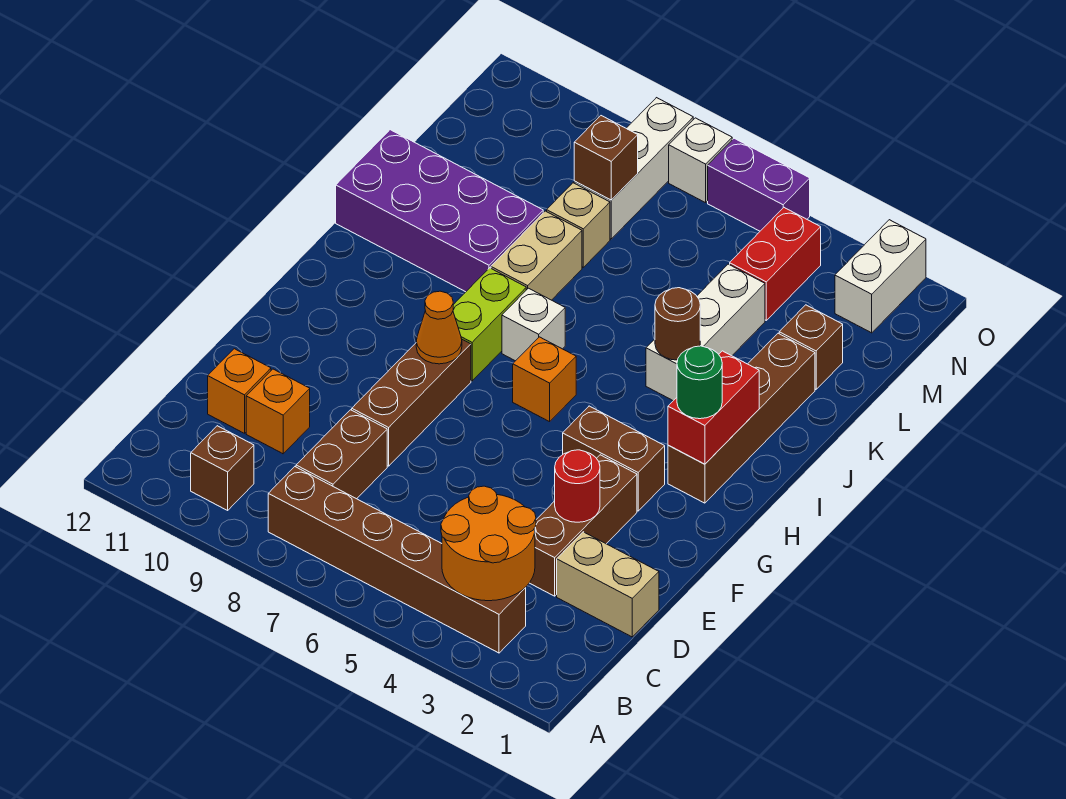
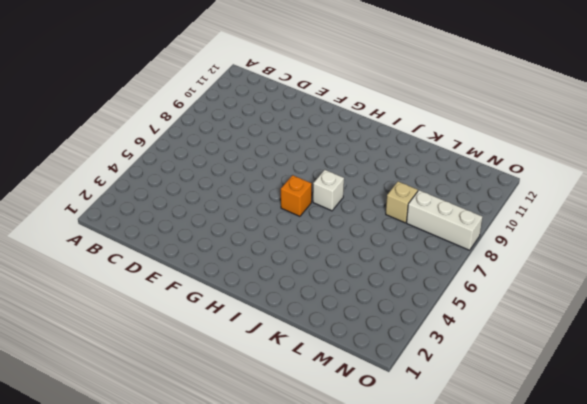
none -> brown 1x6 brick [268,467,526,653]
none -> brown 1x1 brick [191,426,254,510]
none -> brown 1x2 brick [296,410,387,499]
none -> tan 1x2 brick [557,532,659,637]

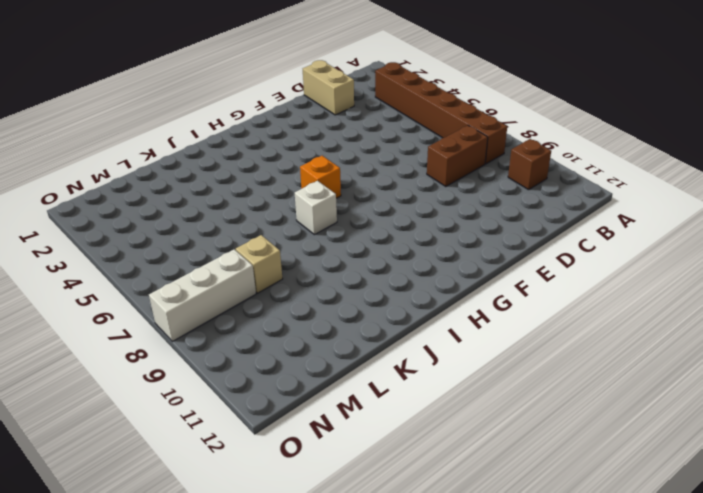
none -> brown 1x3 brick [530,455,637,596]
none -> orange 1x1 brick [246,369,310,454]
none -> orange 1x1 brick [208,349,271,433]
none -> brown 1x3 brick [352,340,471,466]

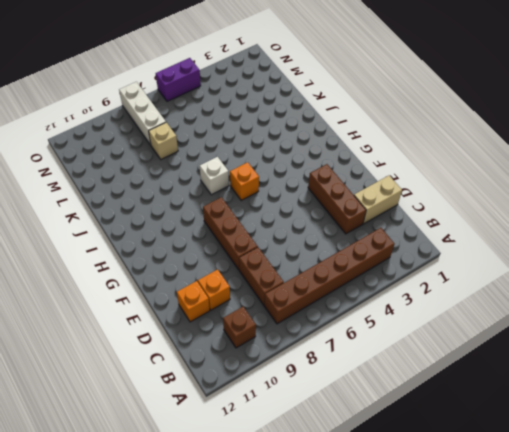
none -> brown 1x2 brick [563,406,665,511]
none -> brown 1x4 brick [668,333,815,503]
none -> lime 1x2 brick [453,268,526,381]
none -> white 1x3 brick [646,264,765,401]

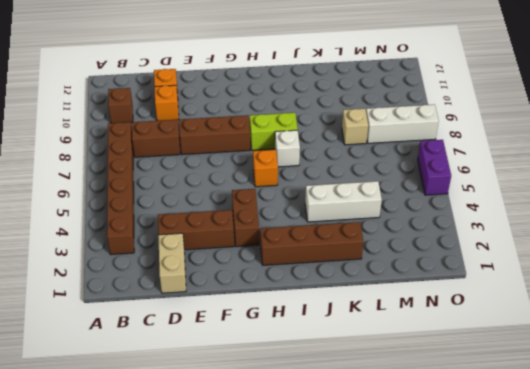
none -> tan 1x2 brick [491,211,582,300]
none -> purple 2x4 brick [336,130,543,292]
none -> brown 1x1 brick [779,305,843,389]
none -> red 1x2 brick [730,208,821,320]

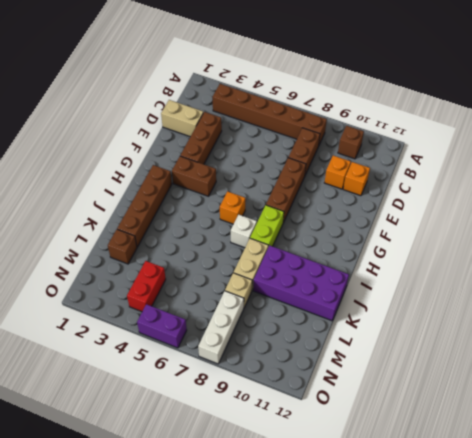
none -> white 1x3 brick [646,264,765,401]
none -> white 1x2 brick [835,220,926,333]
none -> white 1x1 brick [669,118,732,203]
none -> orange 2x2 round brick [441,486,536,601]

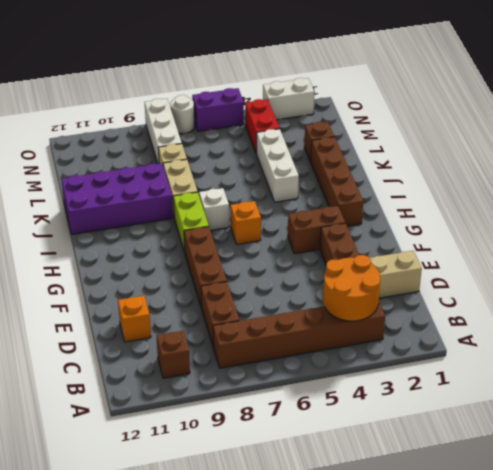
white 1x2 brick [263,78,314,120] -> white 1x2 brick turned to [835,220,926,333]
white 1x1 round brick [171,95,194,134] -> white 1x1 brick [669,118,732,203]
none -> orange 1x1 brick [246,369,310,454]
none -> red 1x1 round brick [555,450,600,522]
none -> orange 1x1 cone [416,291,462,364]
none -> red 1x2 brick [668,351,759,464]

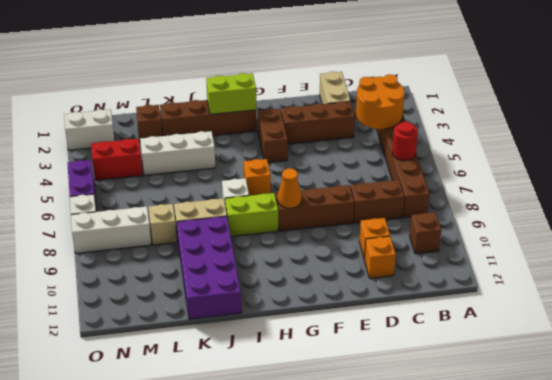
red 1x1 round brick [392,122,418,160] -> red 1x1 round brick moved to [555,450,600,522]
lime 1x2 brick [206,73,256,114] -> red 1x2 brick [668,351,759,464]
none -> brown 1x1 round brick [655,288,700,360]
none -> brown 1x1 brick [574,116,638,200]
none -> green 1x1 round brick [677,346,722,419]

